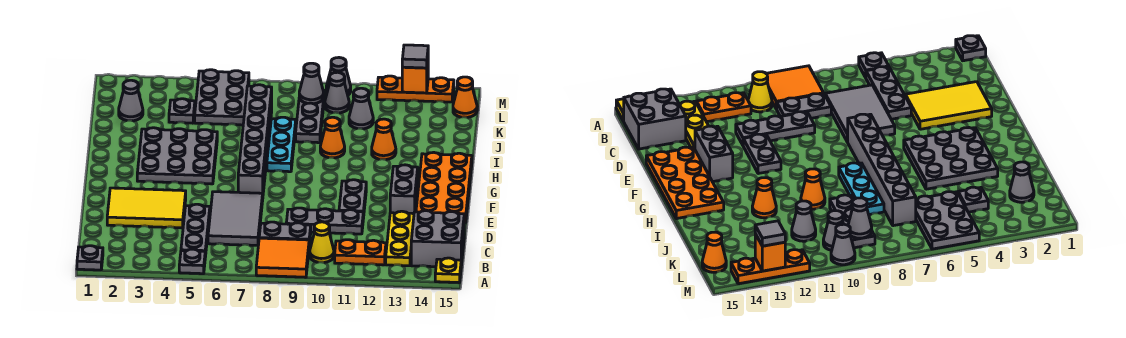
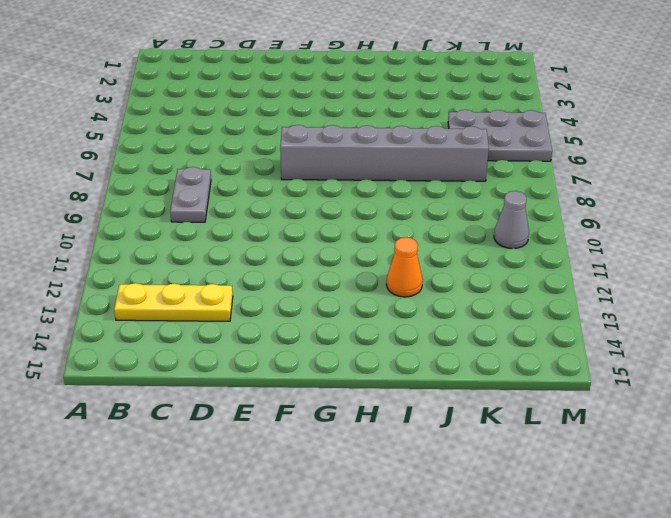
none -> grey 1x1 plate [77,246,103,270]
none -> grey 1x1 plate [179,249,205,274]
none -> orange 2x2 tile [256,238,309,277]
none -> yellow 1x1 plate [435,258,461,282]

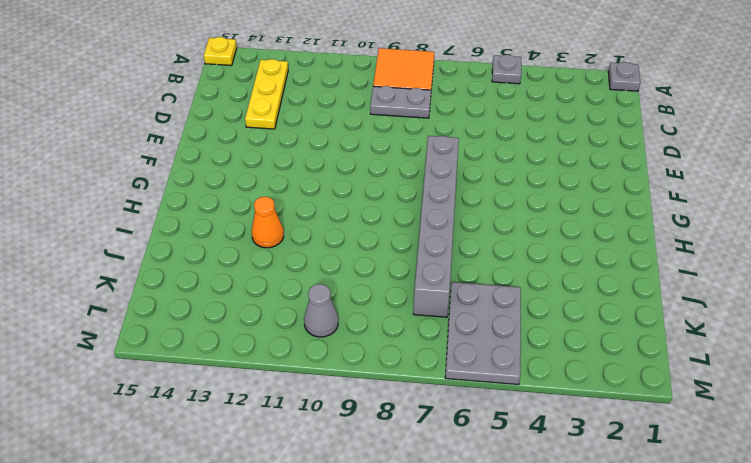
none -> grey 1x3 plate [181,204,210,257]
none -> yellow 1x1 cone [310,222,334,263]
none -> orange 1x2 plate [335,240,386,265]
none -> grey 2x2 brick [411,211,464,267]

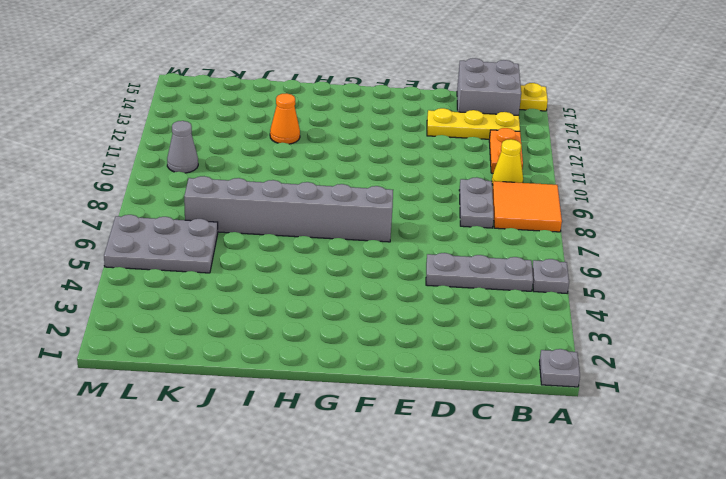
none -> grey 2x3 tile [208,192,263,245]
none -> yellow 2x3 tile [107,188,186,228]
none -> grey 1x3 plate [286,208,363,234]
none -> grey 1x2 plate [339,180,366,219]

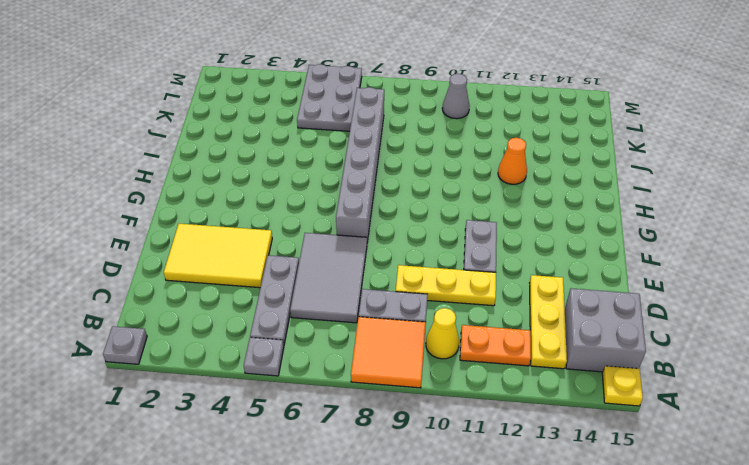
yellow 1x3 plate [396,265,496,306] -> grey 1x3 plate [286,208,363,234]
none -> grey 1x2 brick [390,165,418,214]
none -> orange 2x4 plate [416,152,472,223]
none -> grey 3x3 plate [137,128,217,184]
none -> cyan 1x3 plate [267,117,296,172]

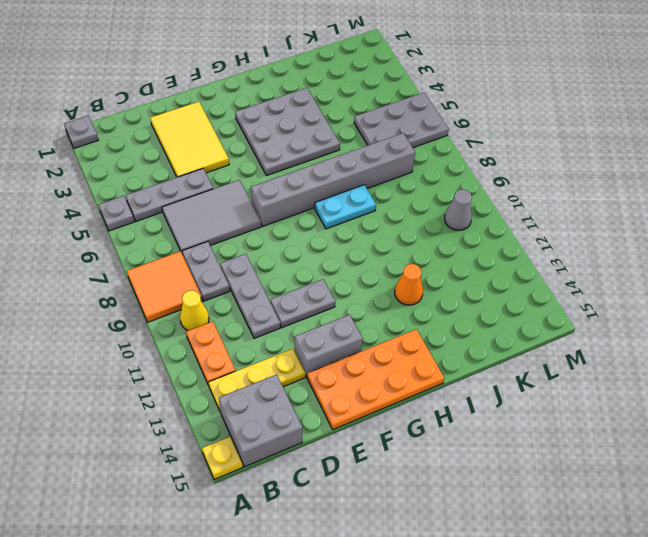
cyan 1x2 plate [315,185,376,229] -> cyan 1x3 plate [267,117,296,172]
none -> orange 1x1 cone [320,117,345,158]
none -> grey 1x3 plate [296,90,324,143]
none -> grey 1x1 cone [119,80,143,121]
none -> grey 1x1 plate [169,99,195,123]

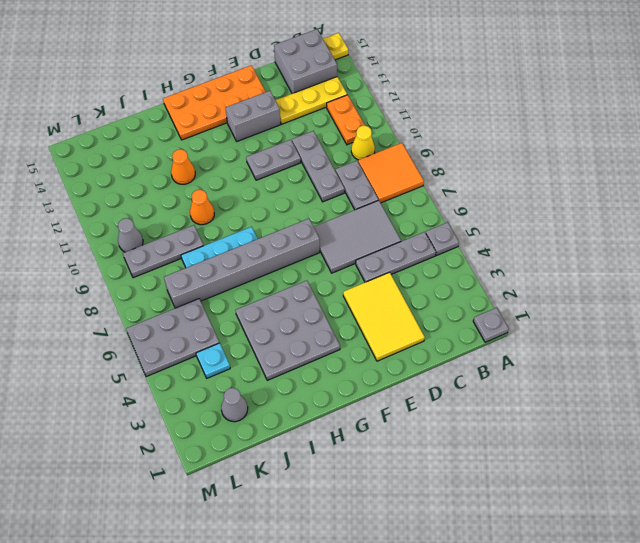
cyan 1x1 plate [196,343,230,378] -> grey 1x1 plate [169,99,195,123]
none -> grey 1x1 cone [349,88,373,129]
none -> orange 1x1 cone [453,77,477,117]
none -> grey 1x1 cone [326,58,351,95]
none -> orange 1x3 plate [377,76,454,102]

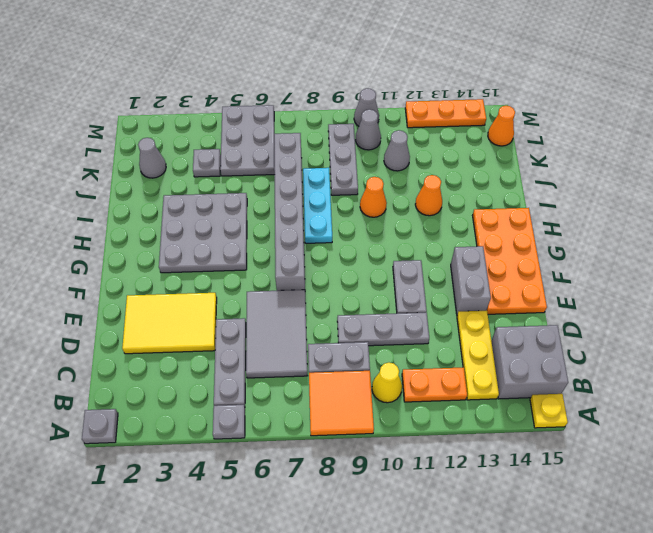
none -> grey 1x1 cone [299,63,324,104]
none -> orange 1x1 brick [402,61,428,93]
none -> grey 1x1 tile [402,45,428,68]

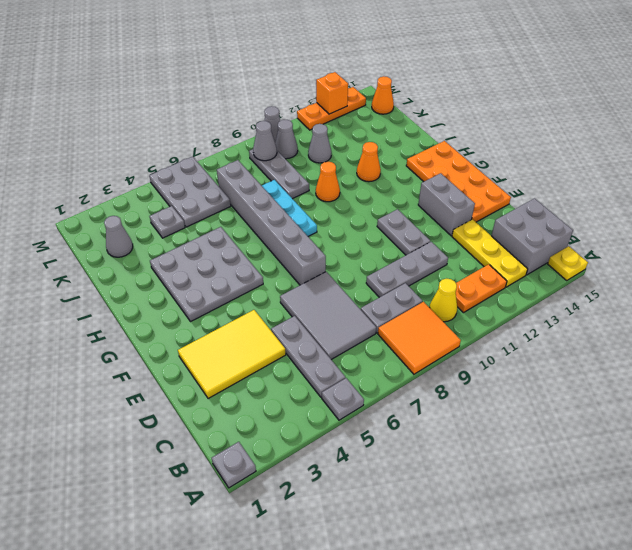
none -> grey 1x1 tile [402,45,428,68]

